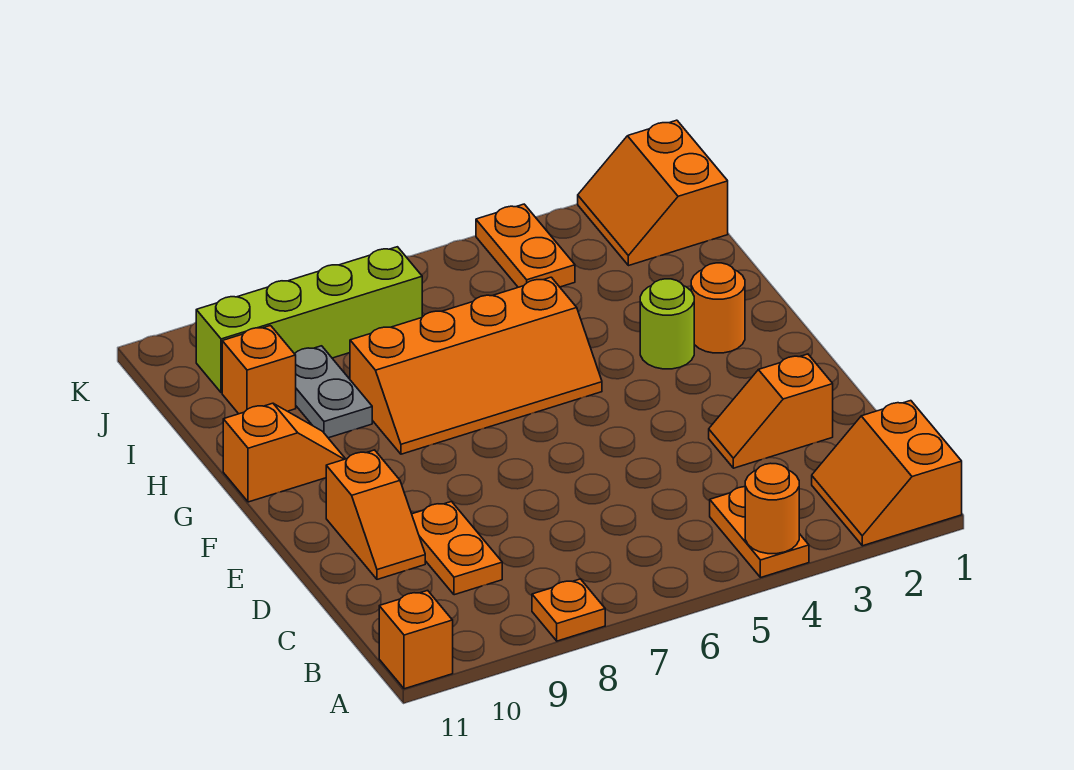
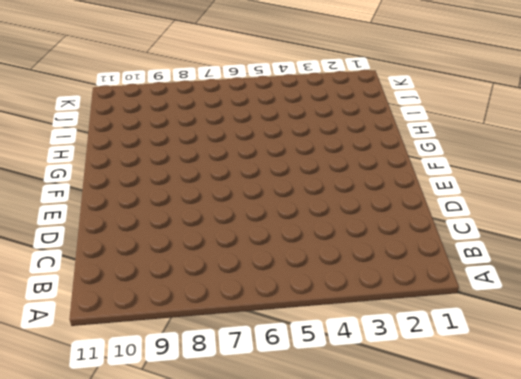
none -> orange 2x2 slope [812,401,962,546]
none -> orange 1x2 plate [710,487,809,578]
none -> orange 1x1 plate [532,579,605,641]

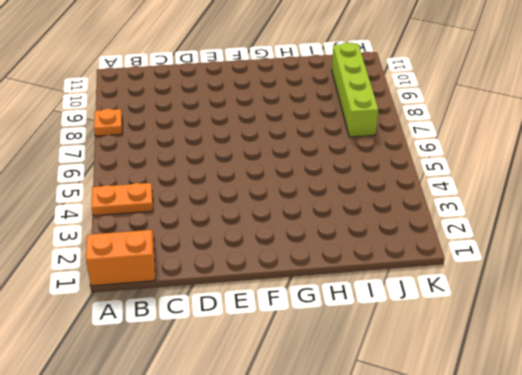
none -> orange 1x1 brick [379,591,453,689]
none -> orange 1x2 plate [412,502,502,595]
none -> orange 1x2 slope [709,354,833,468]

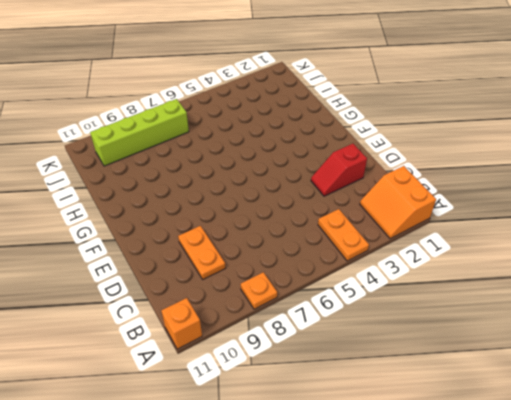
red 1x2 slope [311,144,367,196] -> orange 1x2 slope [709,354,833,468]
none -> orange 1x2 slope [326,450,425,579]
none -> orange 1x1 round brick [691,263,745,353]
none -> lime 1x1 round brick [640,279,694,369]

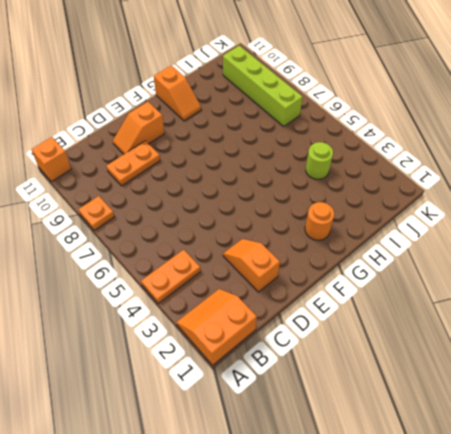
lime 1x1 round brick [306,142,333,179] -> lime 1x1 round brick moved to [640,279,694,369]
none -> orange 2x4 slope [350,277,602,454]
none -> grey 1x2 plate [295,346,372,438]
none -> orange 1x1 brick [222,326,296,414]

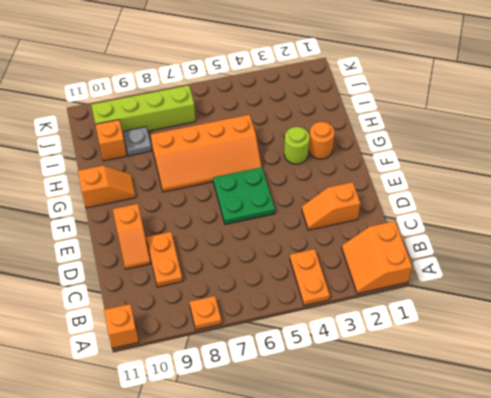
green 2x2 plate [213,167,275,224] -> none
grey 1x1 plate [123,127,152,156] -> grey 1x2 plate [295,346,372,438]
none -> orange 2x2 slope [578,120,728,266]
none -> orange 1x2 plate [476,204,575,287]
none -> orange 1x1 round brick [745,463,799,554]

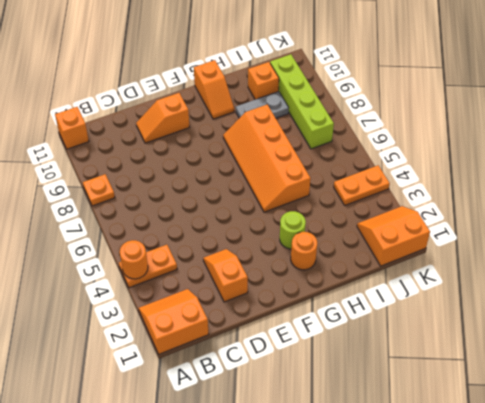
none -> orange 1x2 plate [412,502,502,595]

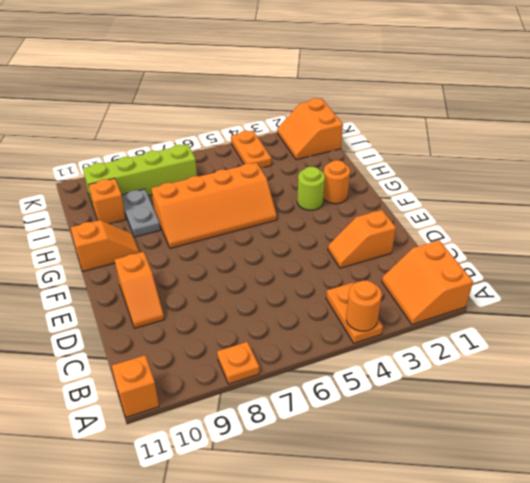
none -> orange 1x2 plate [412,502,502,595]

